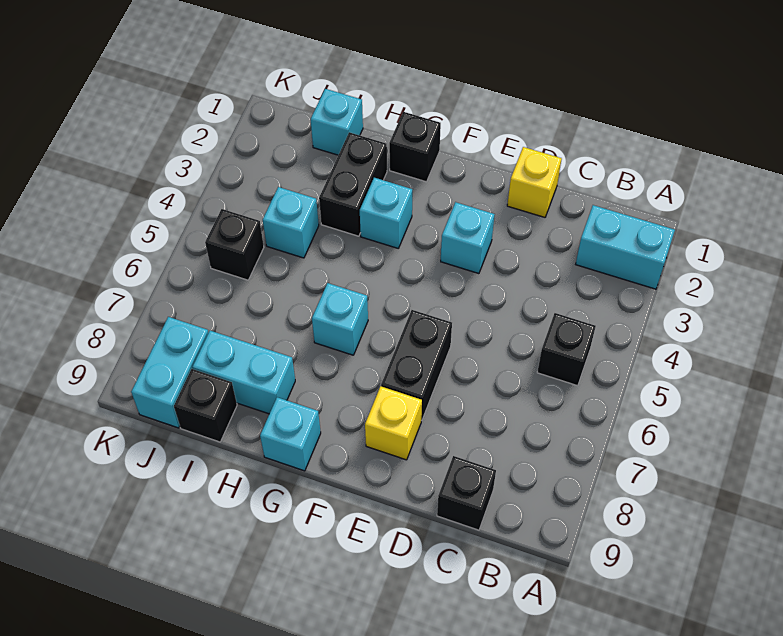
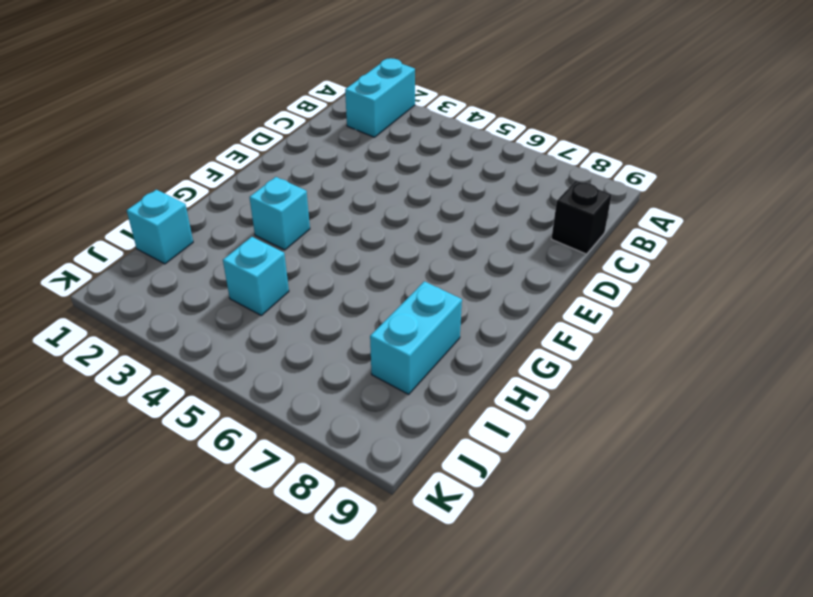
none -> black 1x1 brick [537,313,596,386]
none -> yellow 1x1 brick [507,147,562,217]
none -> cyan 1x1 brick [441,202,495,274]

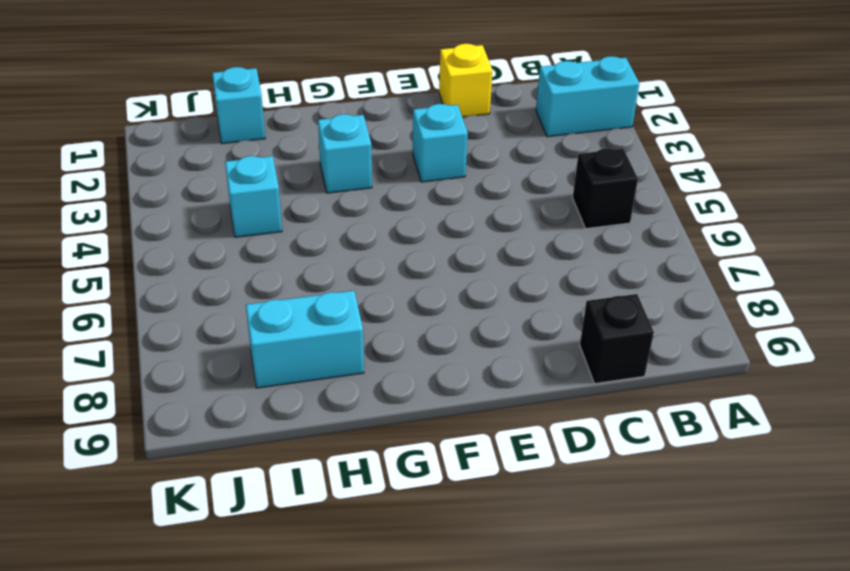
none -> black 1x2 brick [381,310,452,421]
none -> yellow 1x1 brick [365,386,422,460]
none -> black 1x1 brick [389,112,441,182]

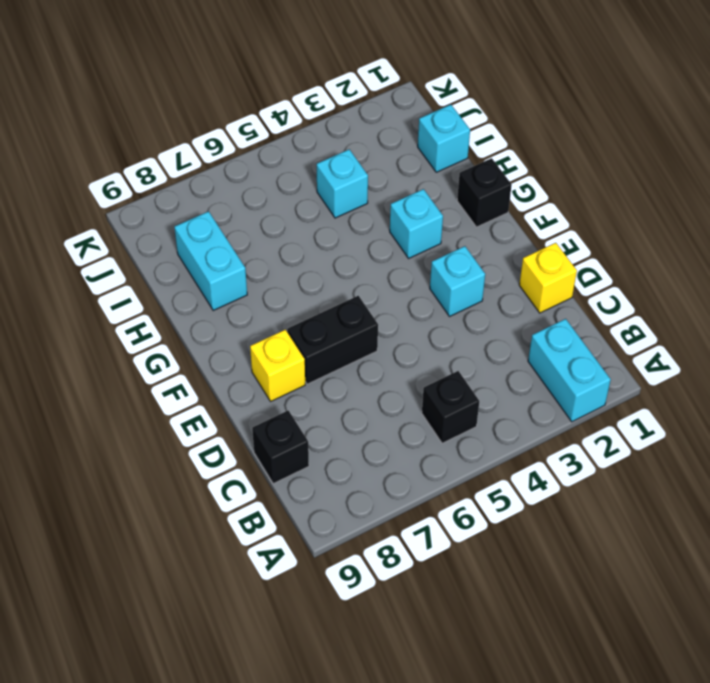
none -> cyan 1x1 brick [312,283,368,355]
none -> cyan 1x1 brick [260,397,321,471]
none -> black 1x2 brick [319,132,387,236]

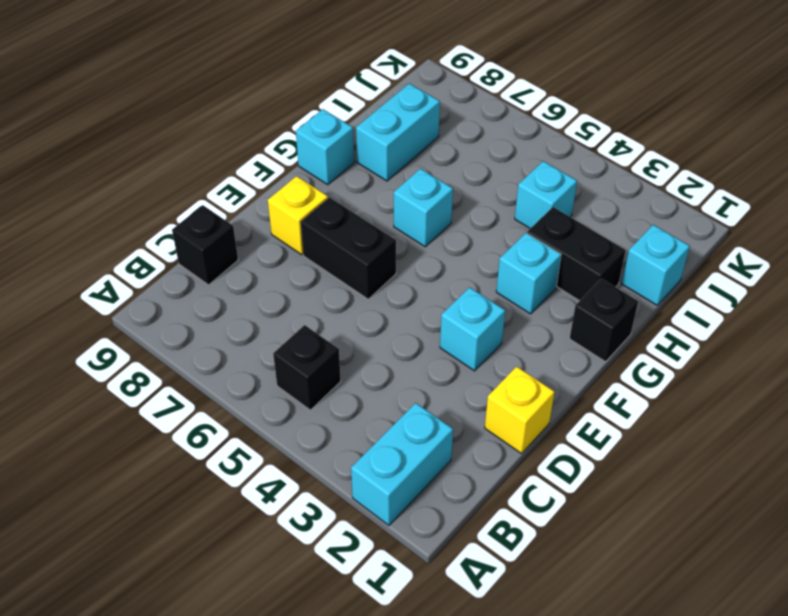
none -> black 1x1 brick [174,369,237,442]
none -> black 1x1 brick [205,209,264,280]
none -> cyan 1x2 brick [131,317,209,428]

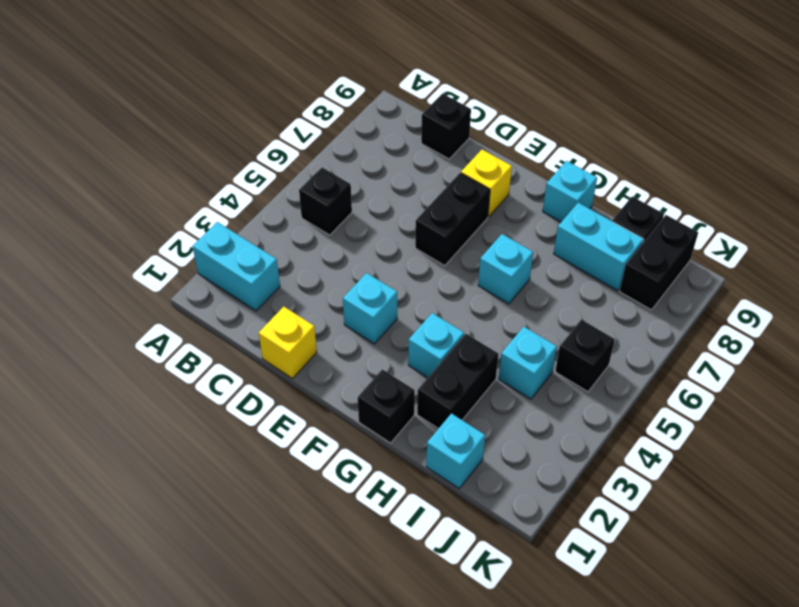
black 1x2 brick [619,215,698,310] -> cyan 1x2 brick [131,317,209,428]

